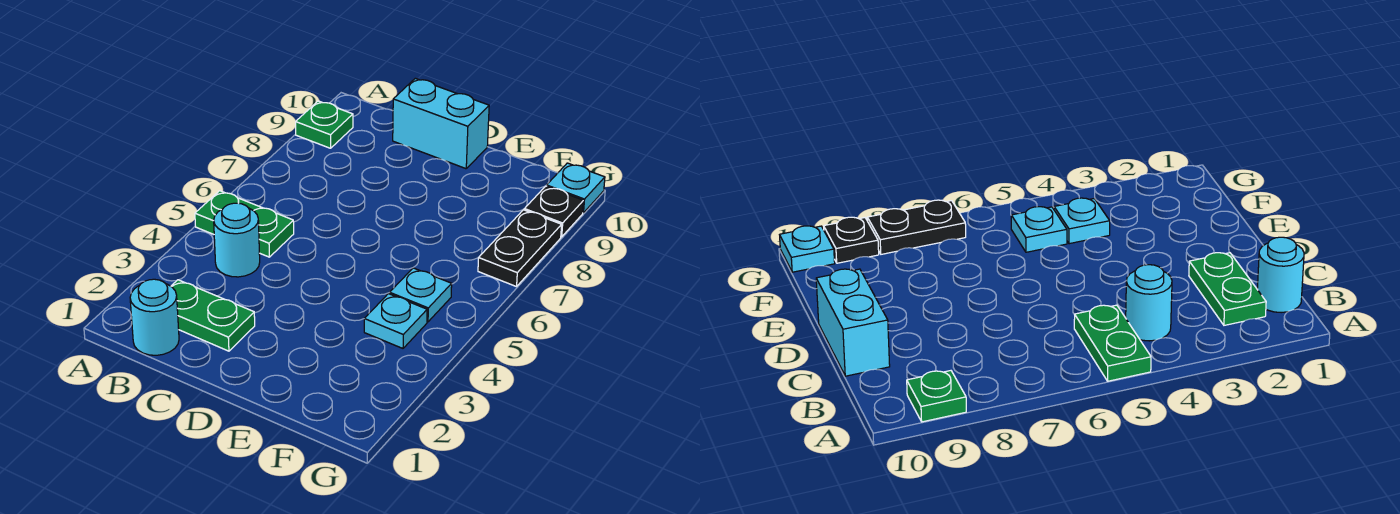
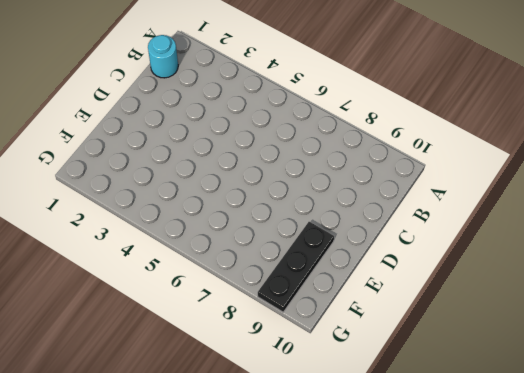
black 1x3 plate [258,222,334,312] -> black 1x1 plate [524,186,583,237]
none -> green 1x2 plate [195,191,294,257]
none -> green 1x1 plate [296,101,353,148]

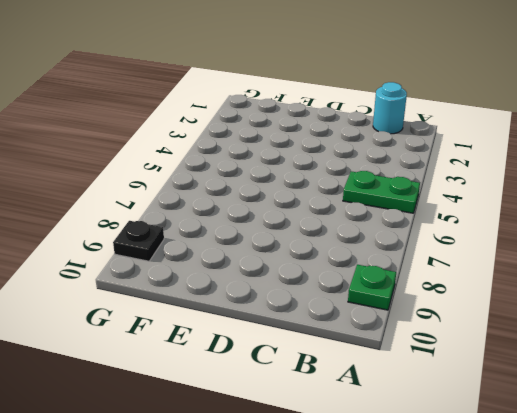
none -> green 1x2 plate [171,280,255,351]
none -> cyan 1x1 round brick [214,203,260,277]

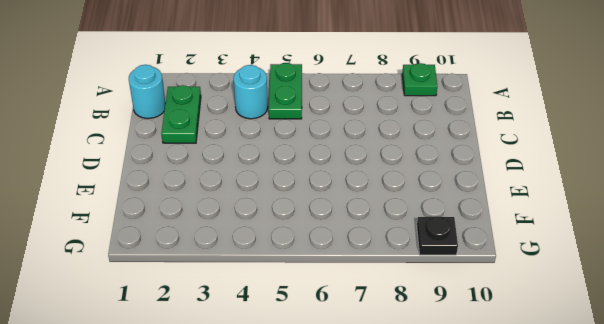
none -> cyan 1x2 brick [393,78,489,169]
none -> cyan 1x1 plate [364,294,427,348]

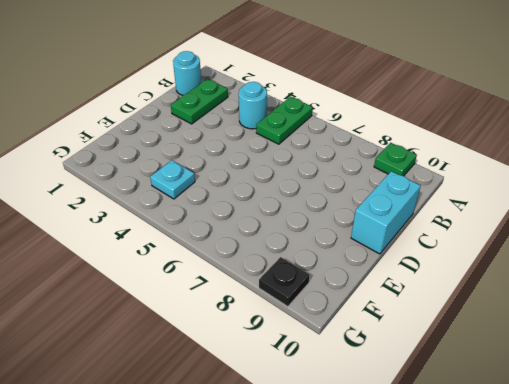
none -> cyan 1x1 plate [390,268,452,322]
none -> black 1x2 plate [478,210,562,287]

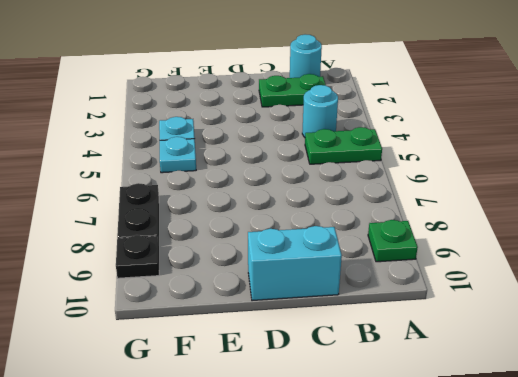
none -> cyan 1x1 plate [547,163,605,213]

